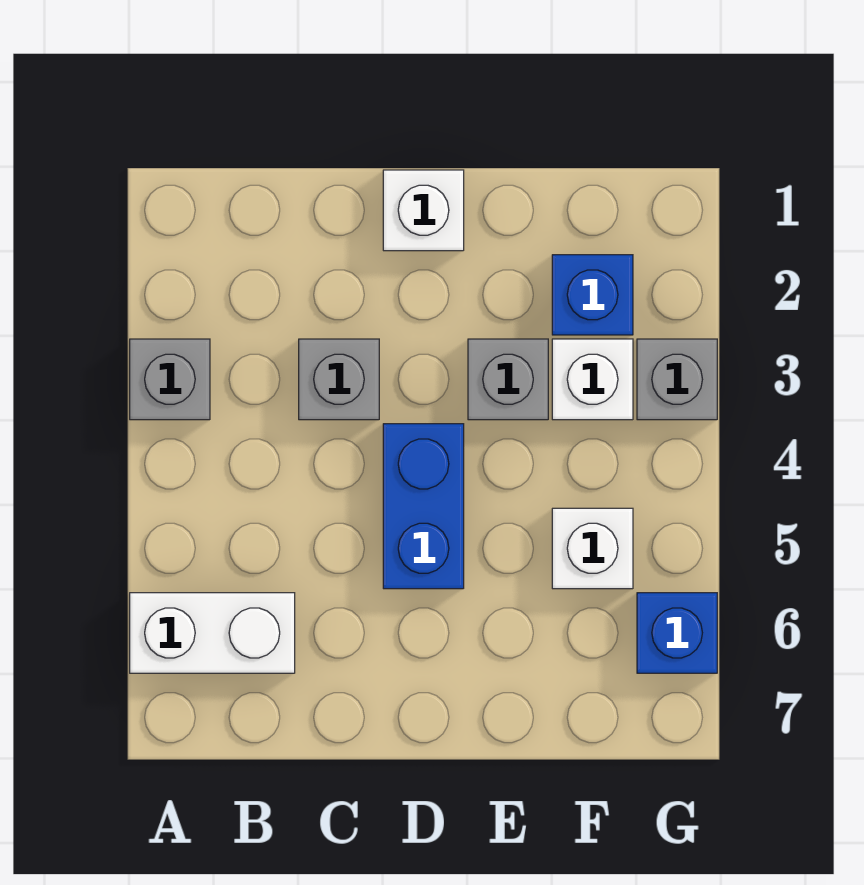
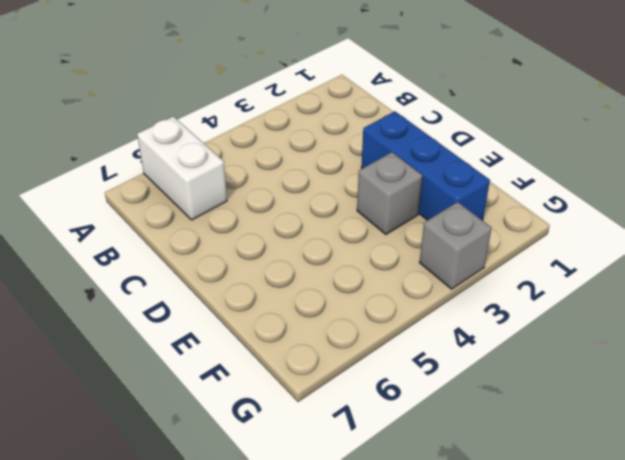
blue 1x3 brick [361,111,490,220] -> blue 1x1 brick [552,255,633,335]
none -> grey 1x1 brick [130,339,210,420]
none -> grey 1x1 brick [299,339,379,420]

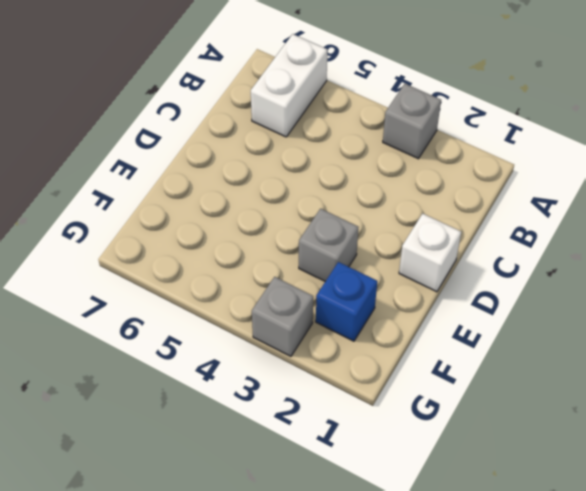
none -> grey 1x1 brick [299,339,379,420]
none -> blue 1x2 brick [383,424,464,589]

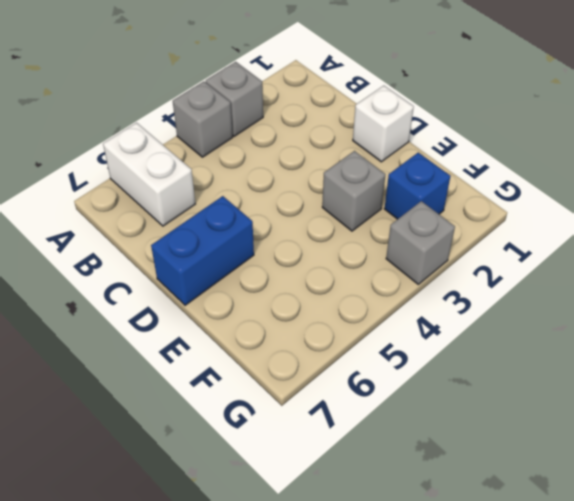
grey 1x1 brick [173,81,233,157] -> grey 1x1 brick moved to [299,339,379,420]
blue 1x2 brick [151,196,254,305] -> blue 1x2 brick moved to [383,424,464,589]
none -> white 1x1 brick [552,339,633,420]
none -> white 1x1 brick [552,508,633,589]

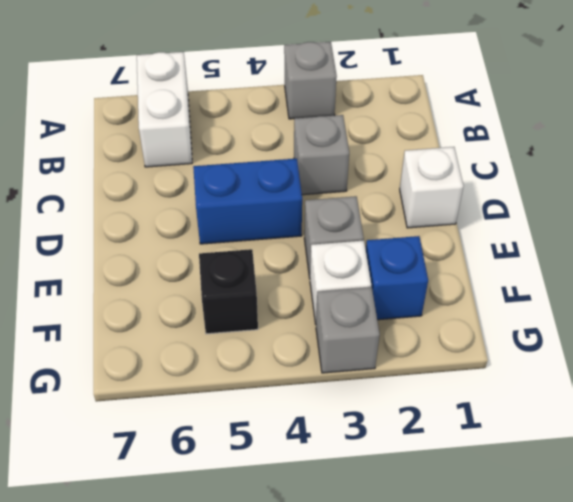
black 1x1 brick [199,249,258,334] -> white 1x1 brick [552,508,633,589]
none -> blue 1x1 brick [637,593,717,673]

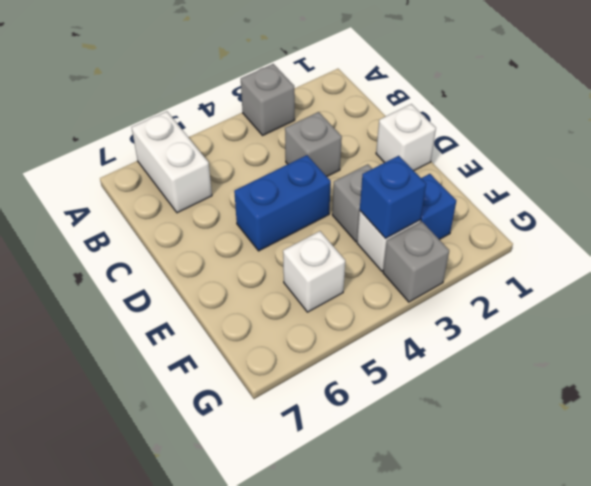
blue 1x1 brick [360,156,426,239] -> blue 1x1 brick moved to [637,593,717,673]

